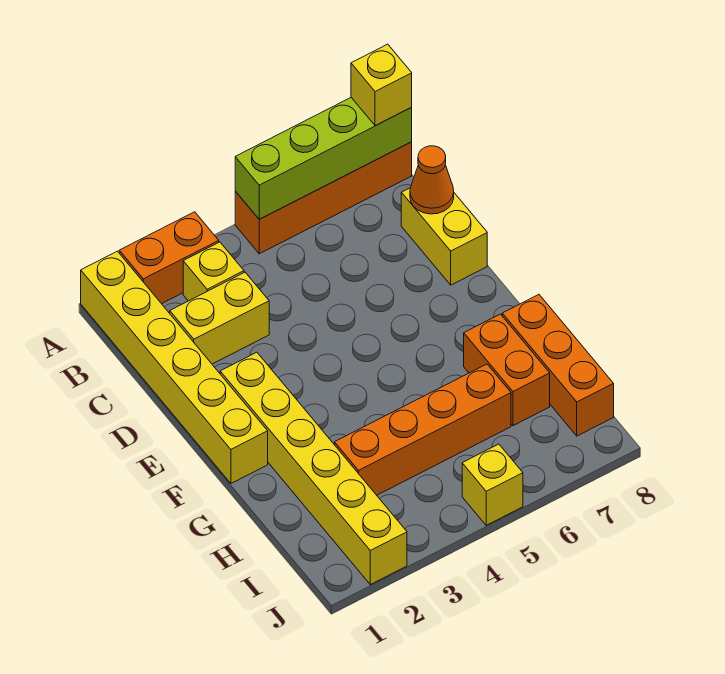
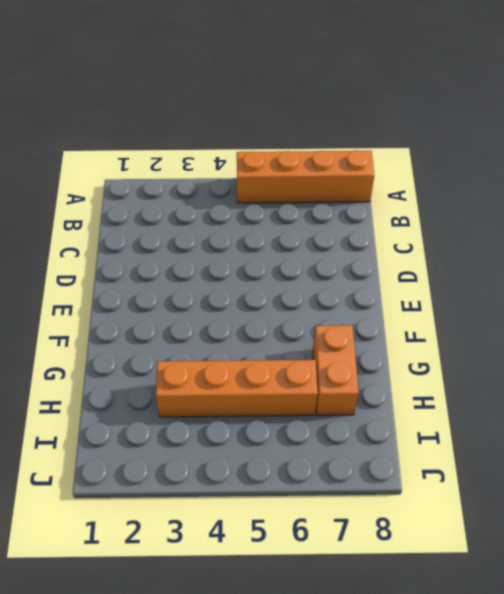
none -> yellow 1x6 brick [81,251,268,483]
none -> orange 1x2 brick [119,212,219,304]
none -> yellow 1x1 brick [183,242,244,301]

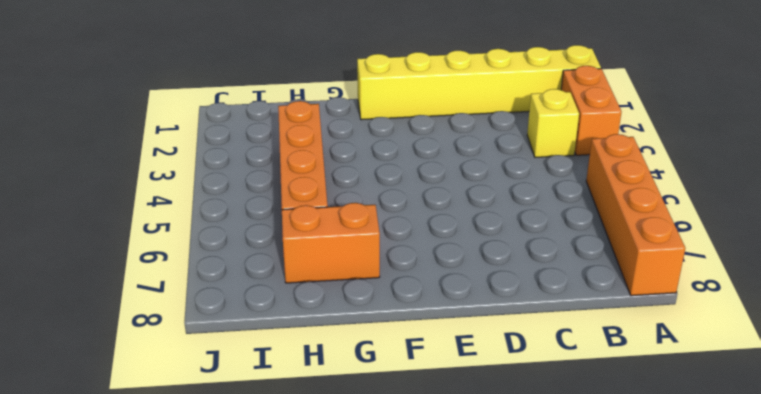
none -> yellow 1x2 brick [170,272,269,364]
none -> yellow 1x2 brick [401,188,487,285]
none -> yellow 1x6 brick [220,352,407,585]

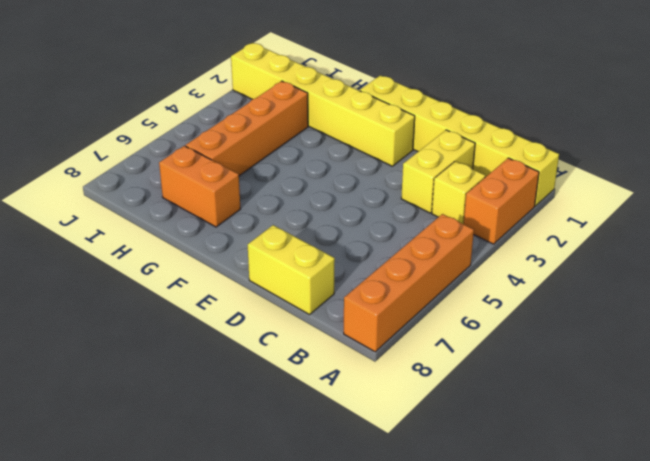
none -> orange 1x3 brick [502,295,614,436]
none -> yellow 1x1 brick [462,444,523,525]
none -> lime 1x4 brick [235,98,412,219]

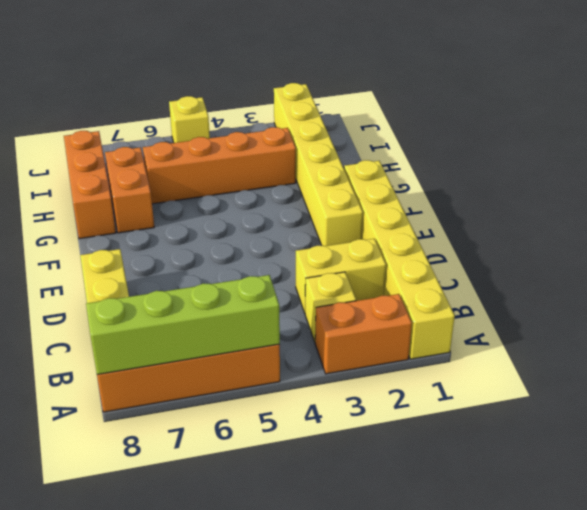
none -> orange 1x1 cone [410,146,454,214]
none -> yellow 1x1 brick [351,44,412,126]

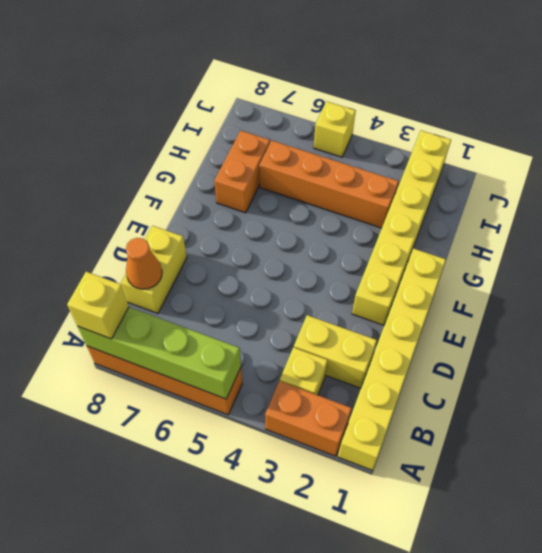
none -> orange 1x3 brick [502,295,614,436]

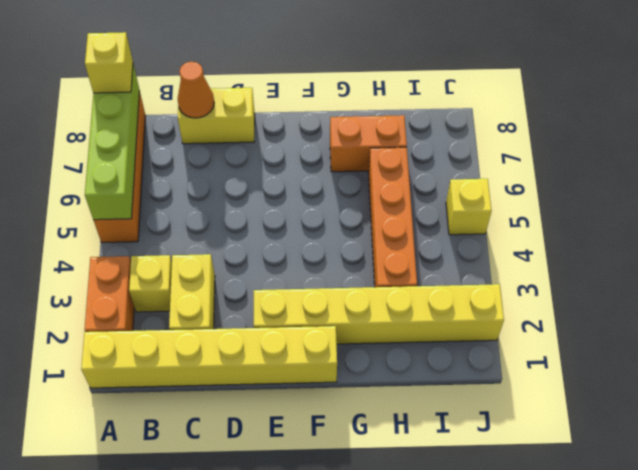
none -> orange 1x3 brick [502,295,614,436]

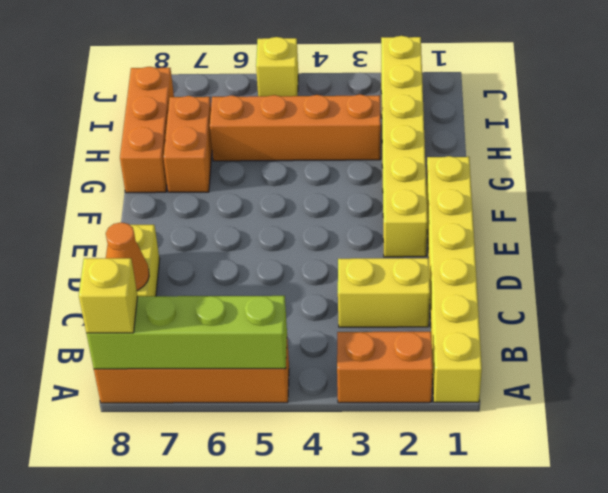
none -> yellow 1x1 brick [183,242,244,301]

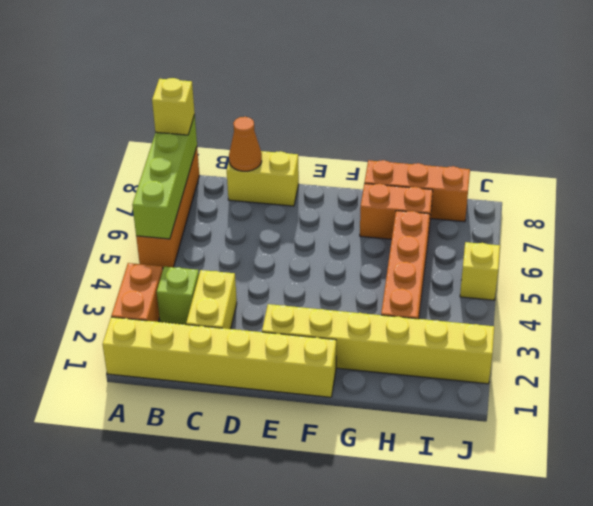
lime 1x1 brick [157,267,199,324] -> yellow 1x1 brick [183,242,244,301]

